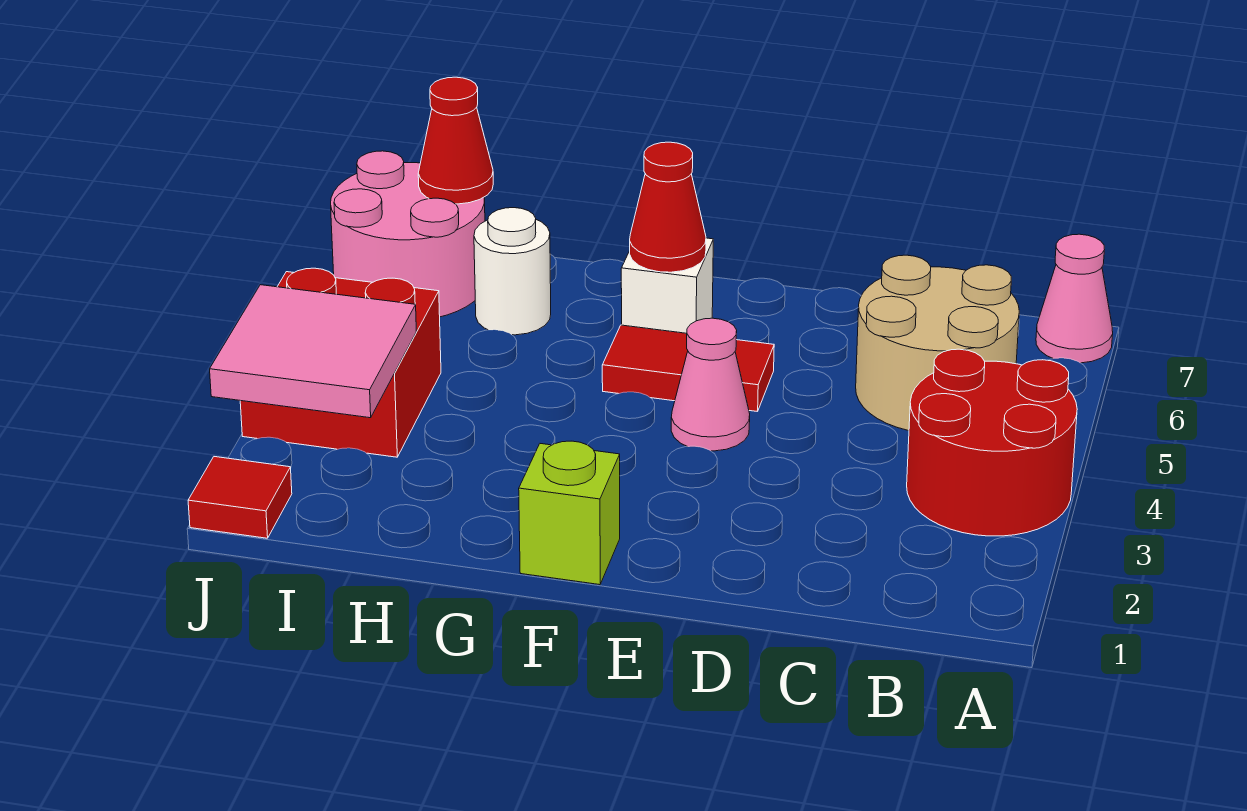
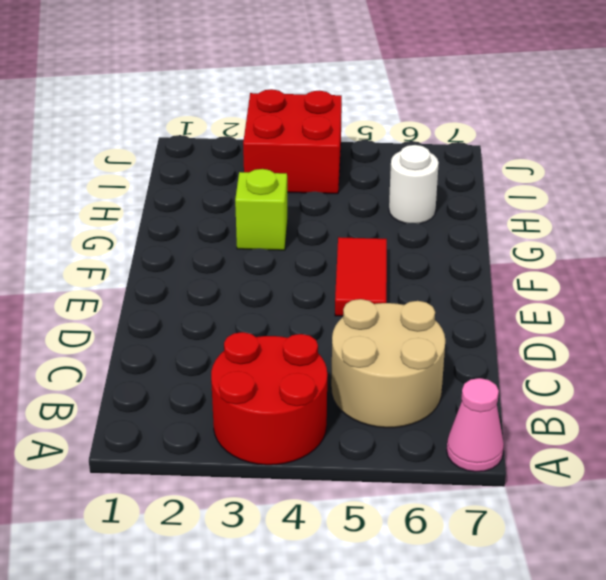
lime 1x1 brick [235,169,288,250] -> lime 1x1 brick moved to [519,441,620,585]
none -> pink 1x1 cone [671,318,750,451]
none -> white 1x1 brick [621,238,713,333]
none -> pink 2x2 round brick [331,151,485,317]

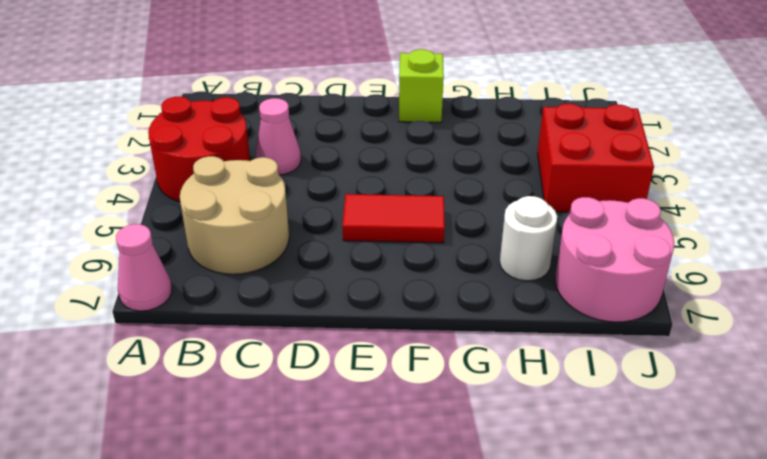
pink 1x1 cone [256,98,301,175] -> pink 1x1 cone moved to [671,318,750,451]
none -> white 1x1 brick [621,238,713,333]
none -> red 1x1 tile [188,457,292,538]
none -> red 1x1 cone [630,142,706,272]

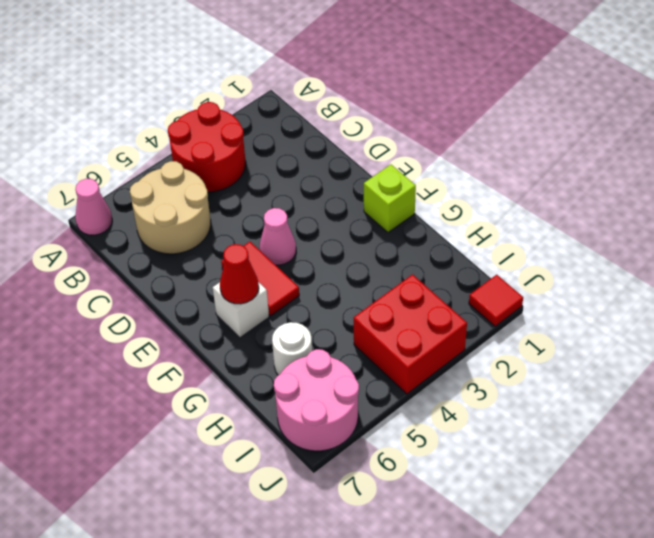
none -> pink 2x2 tile [210,285,416,418]
none -> red 1x1 cone [418,77,493,204]

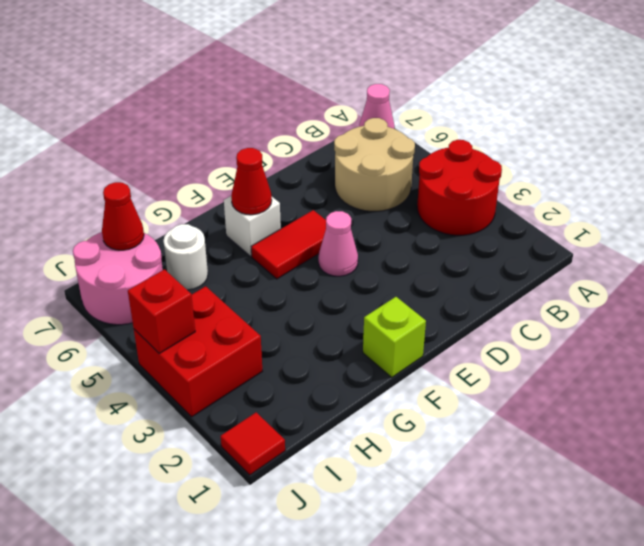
red 1x1 brick [128,269,195,353] -> none
none -> pink 2x2 tile [210,285,416,418]

